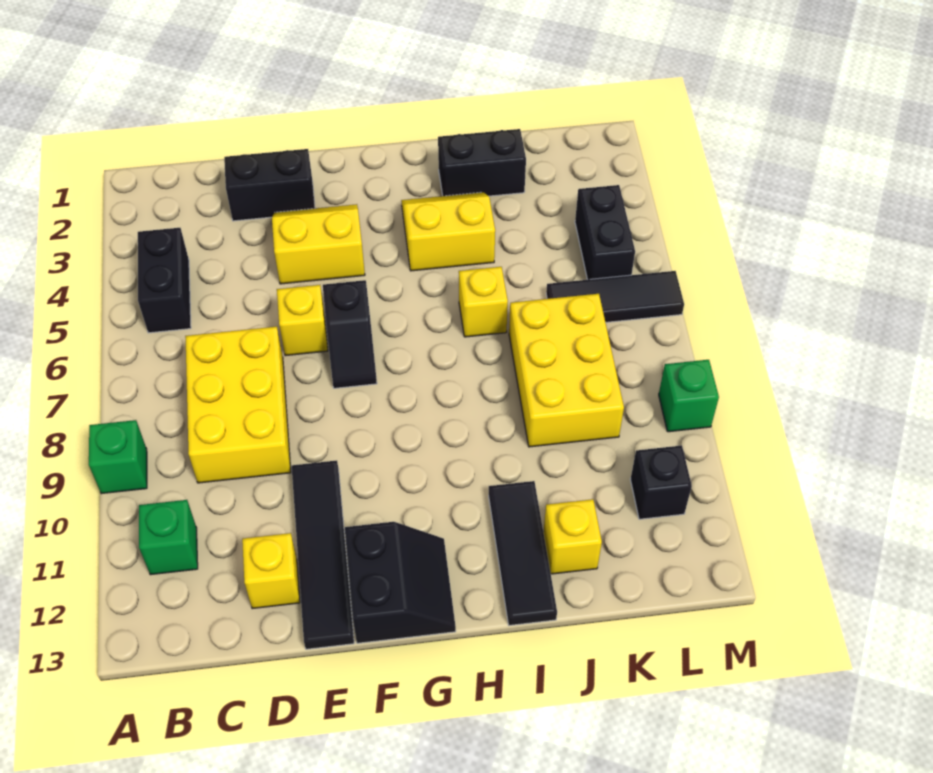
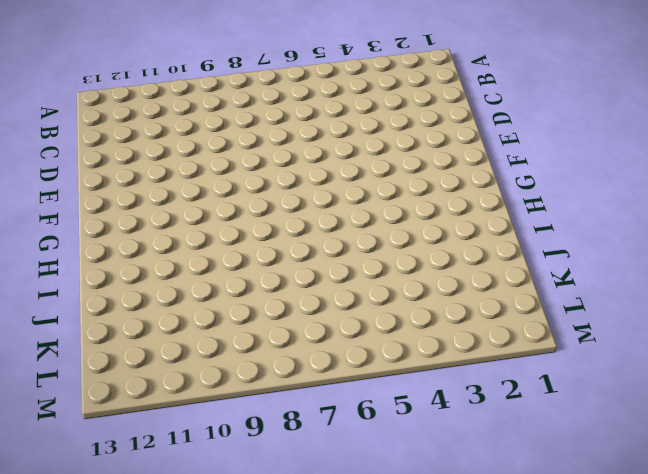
none -> green 1x1 brick [89,420,147,494]
none -> black 1x2 brick [138,228,191,333]
none -> green 1x1 brick [139,500,198,575]

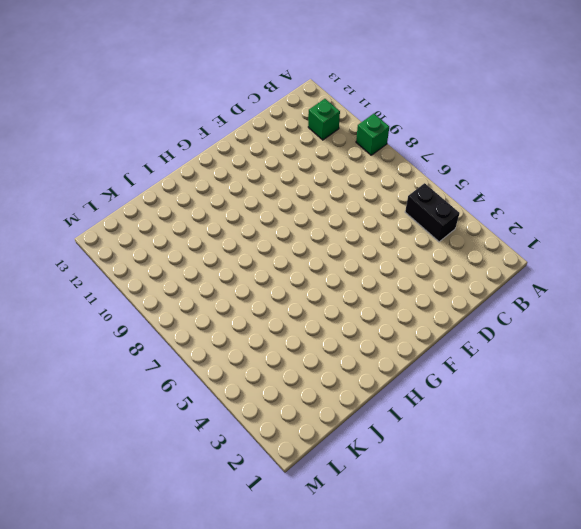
none -> yellow 2x3 brick [185,327,291,483]
none -> black 1x2 brick [224,149,315,221]
none -> yellow 1x1 brick [242,533,300,609]

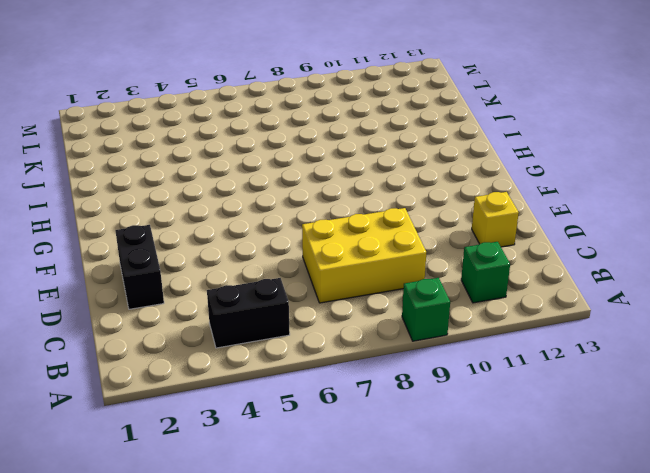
none -> yellow 2x2 slope [272,204,365,284]
none -> yellow 1x1 brick [277,285,328,356]
none -> black 1x4 tile [292,460,354,649]

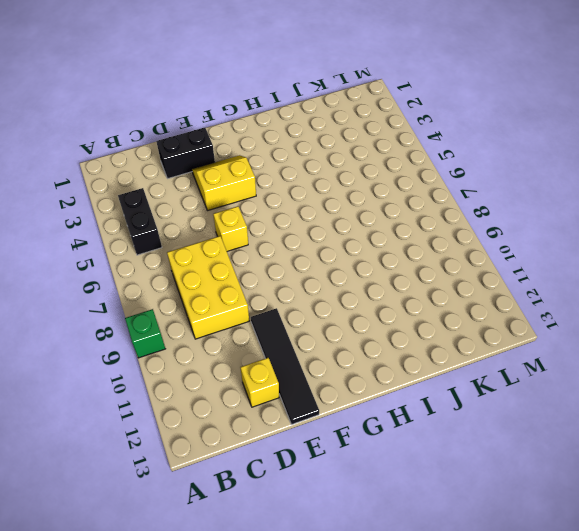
none -> green 1x1 brick [139,500,198,575]
none -> black 1x2 slope [323,280,377,388]
none -> black 2x2 slope [345,522,456,643]

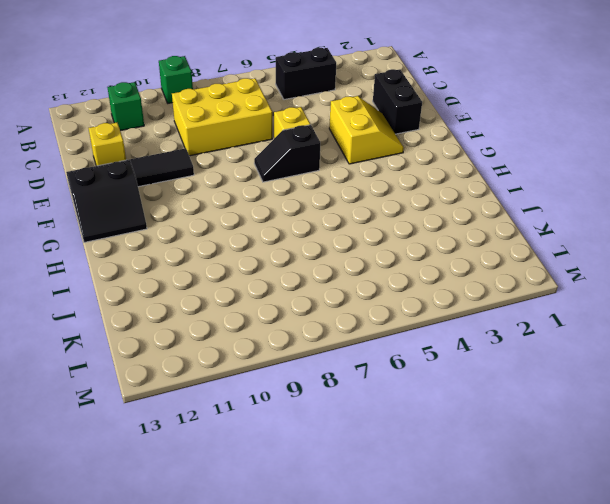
none -> yellow 2x2 slope [401,192,495,271]
none -> black 1x2 brick [438,129,526,196]
none -> yellow 1x1 brick [459,267,508,337]

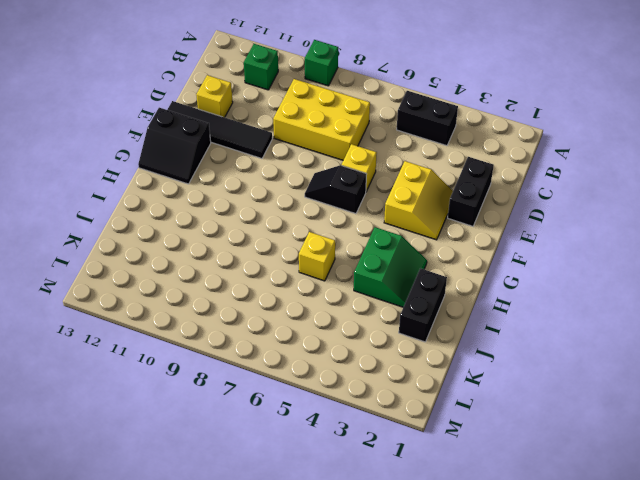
green 2x2 slope [354,227,427,307] -> yellow 2x2 slope [401,192,495,271]
none -> black 1x3 tile [489,481,557,626]
none -> yellow 2x3 brick [509,294,624,447]
none -> yellow 1x1 brick [543,499,602,574]

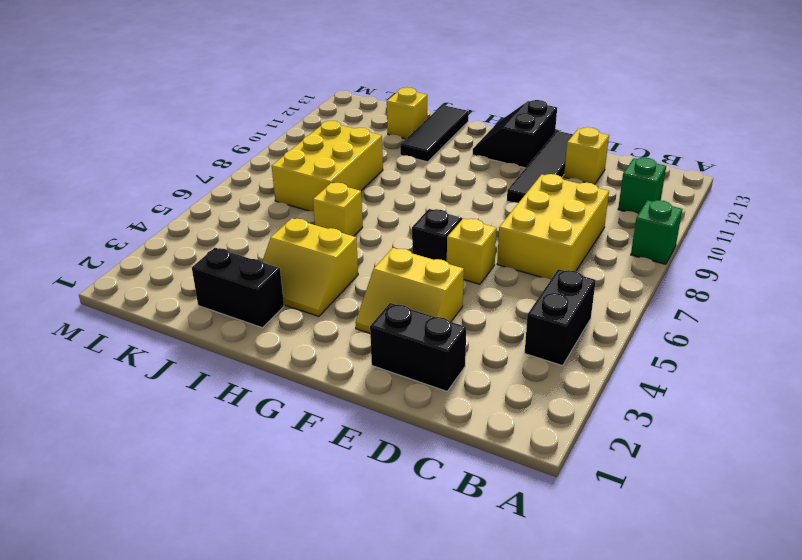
none -> black 1x3 tile [546,271,684,322]
none -> black 1x2 brick [575,185,635,280]
none -> black 1x1 brick [630,445,692,519]

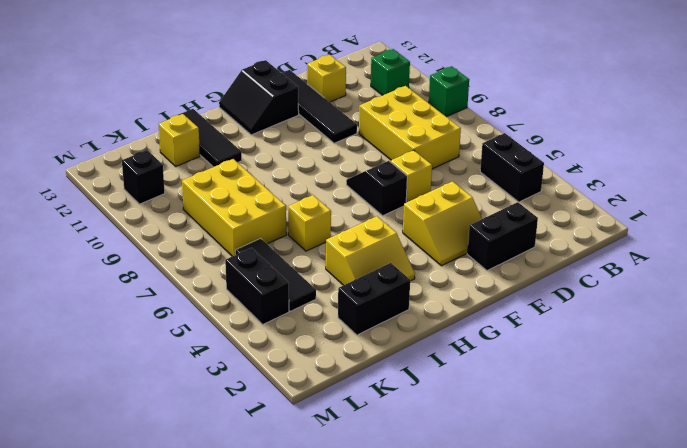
black 1x3 tile [235,238,316,311] -> black 1x3 tile turned to [546,271,684,322]
none -> green 1x1 brick [659,360,719,432]

